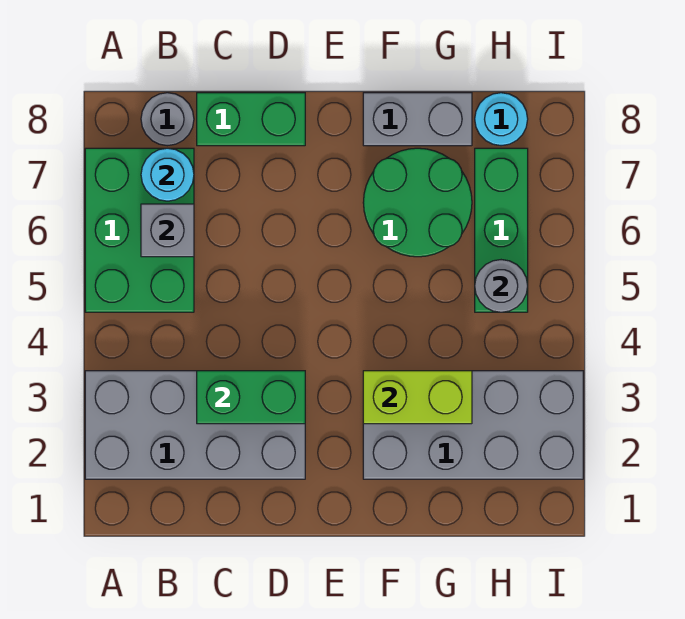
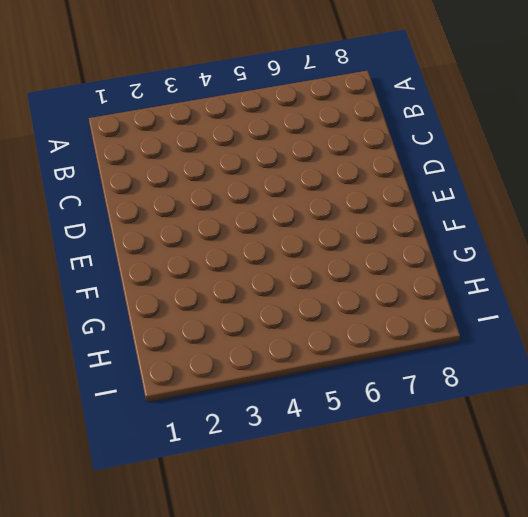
none -> grey 2x4 brick [85,371,305,479]
none -> green 2x3 brick [85,148,194,312]
none -> grey 1x1 round brick [141,93,194,146]

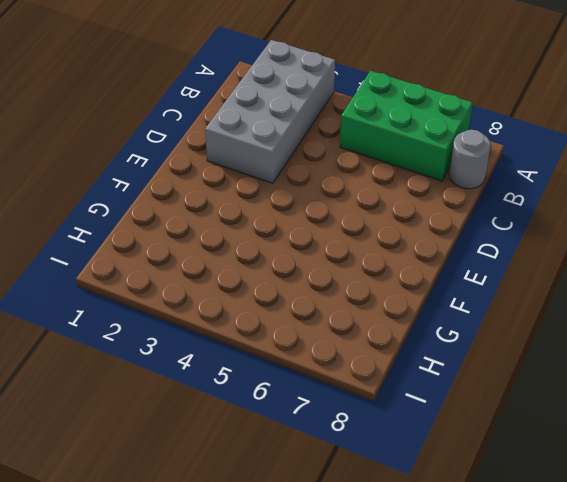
none -> green 1x2 brick [197,93,305,146]
none -> grey 2x4 brick [363,371,583,479]
none -> green 2x2 round brick [363,148,472,257]

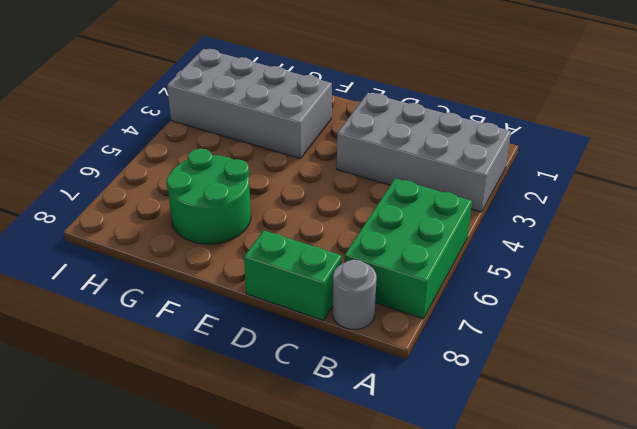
none -> grey 1x2 brick [363,93,472,146]
none -> green 1x3 brick [475,148,528,312]
none -> cyan 1x1 round brick [475,93,528,146]

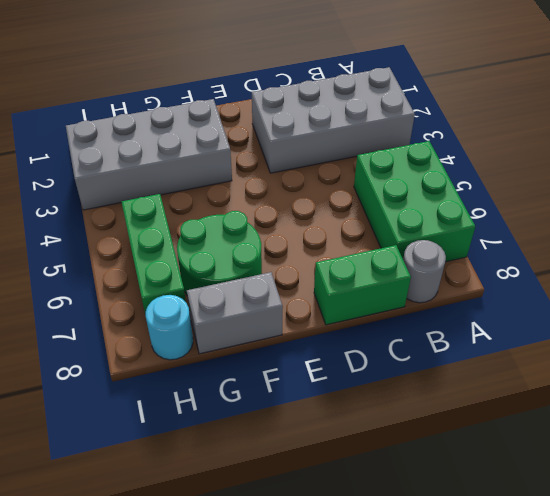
none -> grey 1x1 brick [141,204,194,257]
none -> cyan 1x1 round brick [141,148,194,201]
none -> green 1x2 brick [197,371,305,424]

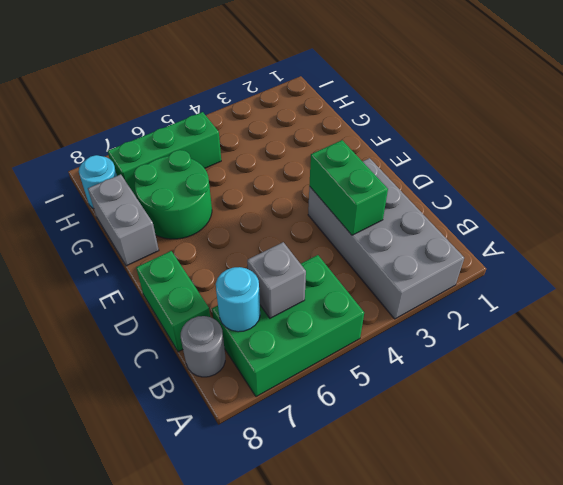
none -> grey 2x4 brick [363,371,583,479]
none -> lime 1x2 brick [363,371,472,424]
none -> grey 1x1 round brick [475,260,528,312]

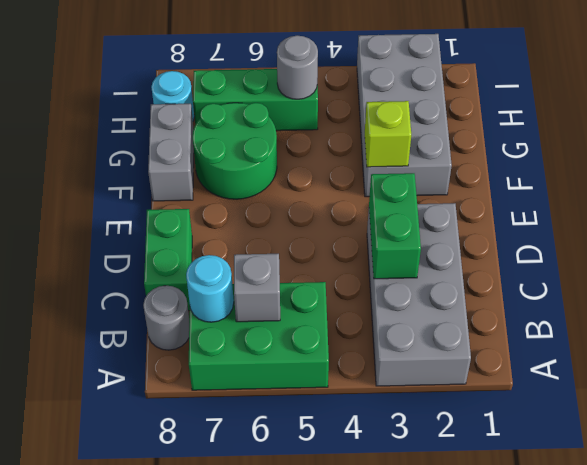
lime 1x1 brick [365,101,411,167] -> lime 1x2 brick [363,371,472,424]

